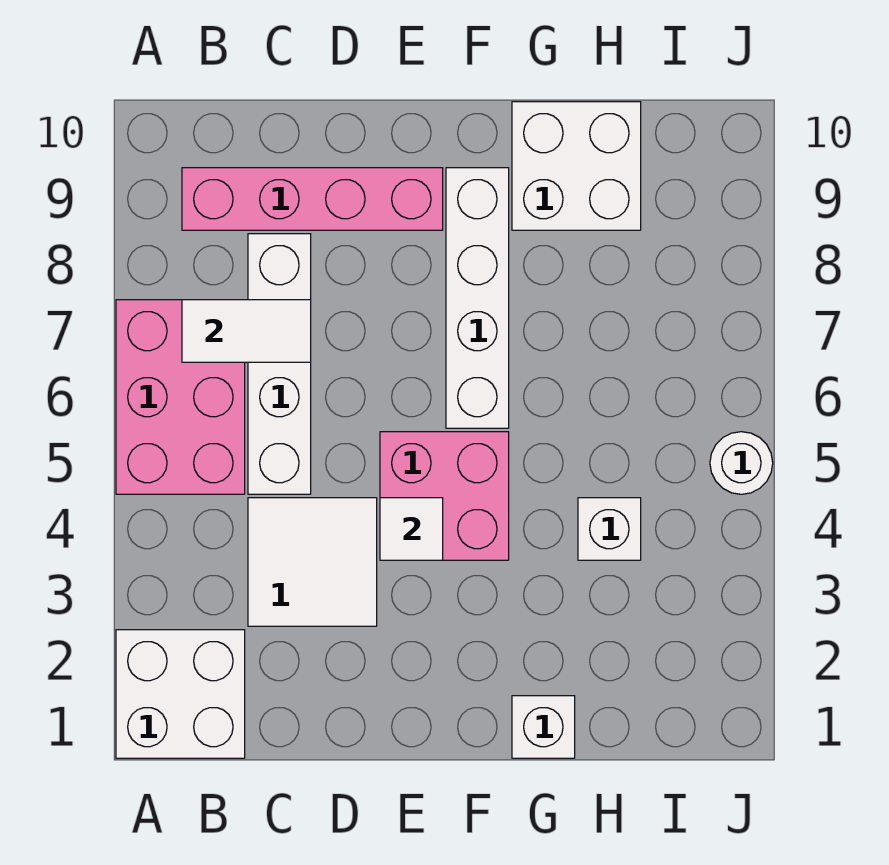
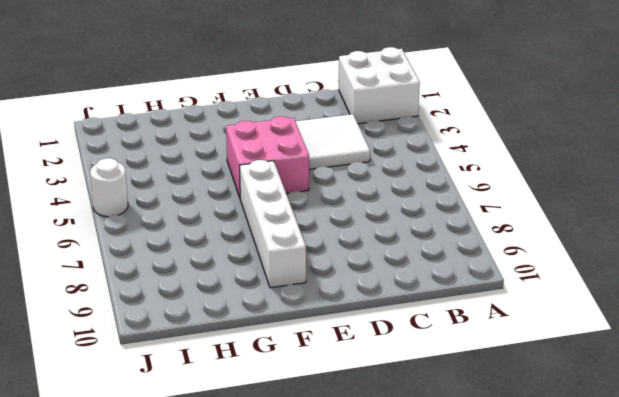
none -> pink 2x3 brick [116,300,245,494]
none -> pink 1x4 brick [182,168,443,230]
none -> white 1x4 brick [248,234,311,494]

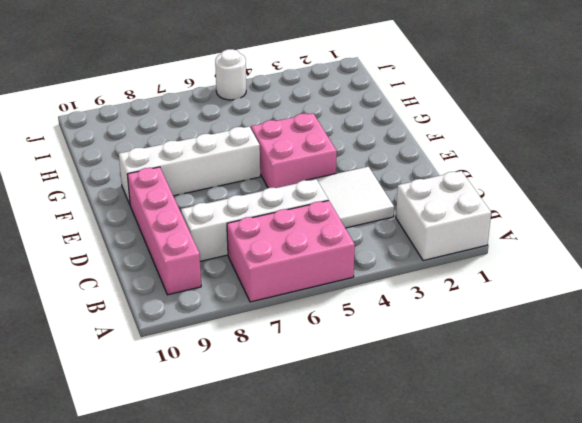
none -> white 1x1 brick [512,696,575,758]
none -> white 2x2 brick [512,102,641,230]
none -> white 1x1 brick [578,498,641,560]

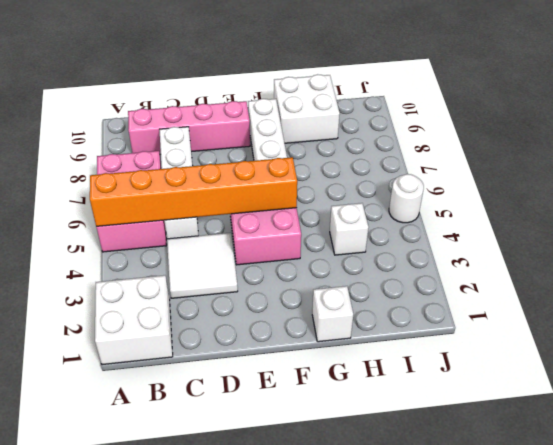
orange 1x6 brick [90,157,297,227] -> none
none -> white 1x2 tile [182,300,311,362]
none -> white 1x1 tile [380,498,443,560]

